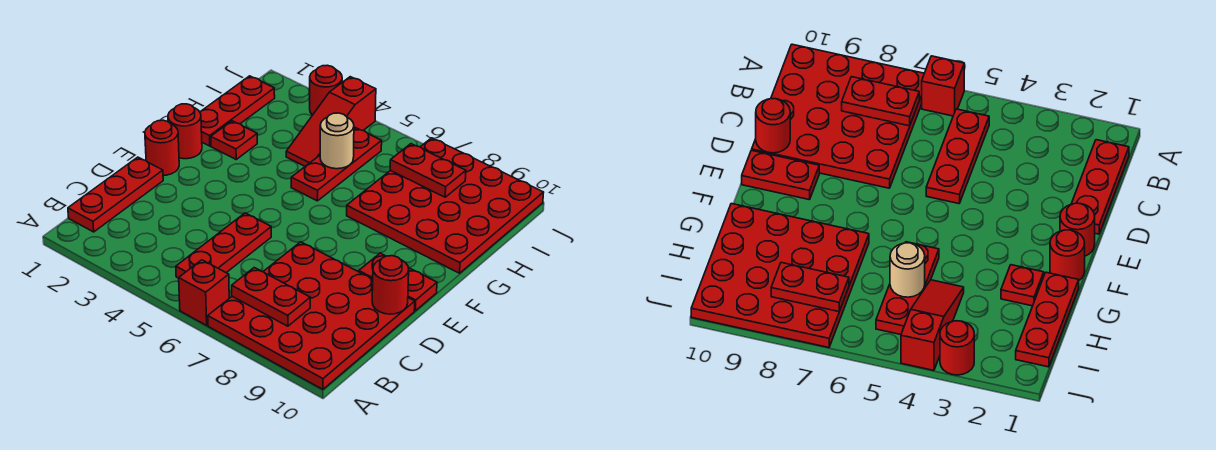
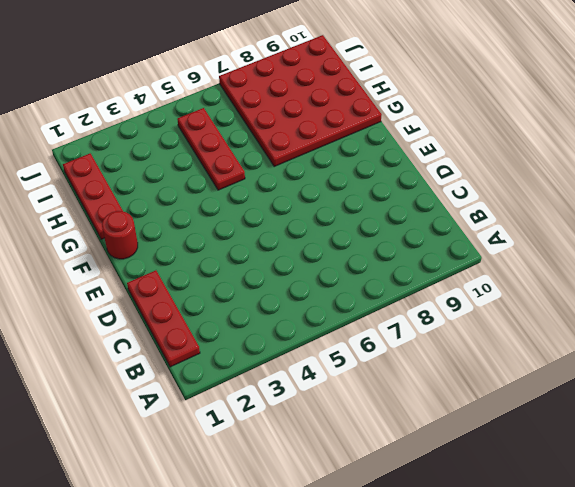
none -> red 1x1 brick [179,260,229,325]
none -> red 4x4 plate [208,242,415,389]
none -> red 1x3 plate [176,213,271,278]

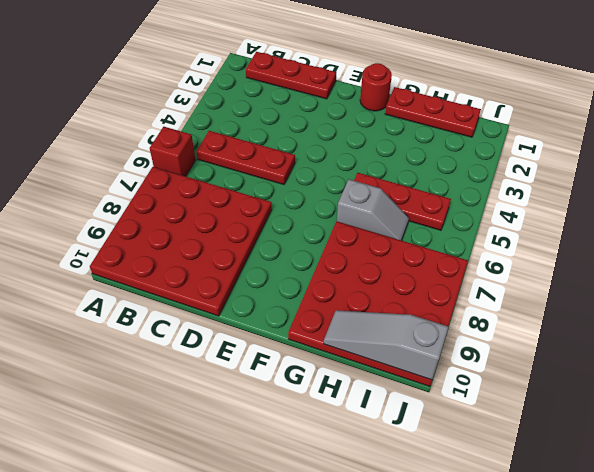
grey 1x2 slope [337,179,409,240] -> none
grey 1x3 slope [324,310,448,380] -> none
none -> red 1x1 round brick [145,120,179,175]
none -> red 1x2 plate [358,253,437,311]
none -> red 1x1 plate [211,121,257,159]

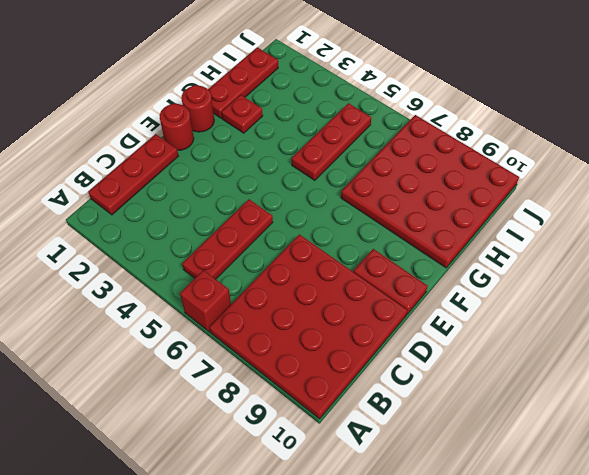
none -> red 1x3 slope [286,77,376,166]
none -> red 1x1 round brick [310,65,342,115]
none -> red 1x2 plate [232,268,310,326]

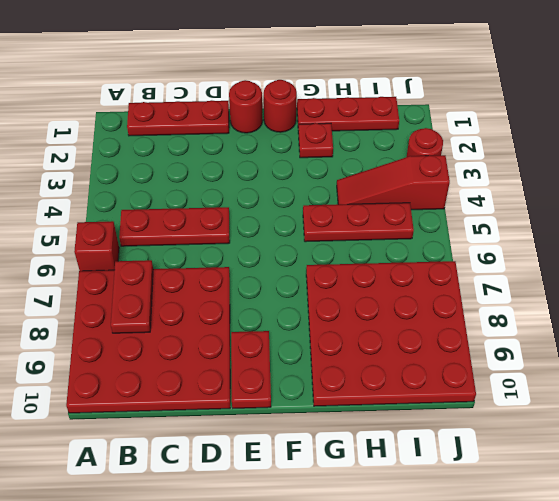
none -> red 1x1 round brick [372,256,409,314]
none -> tan 1x1 round brick [320,113,354,169]
none -> red 1x2 plate [390,144,466,197]

